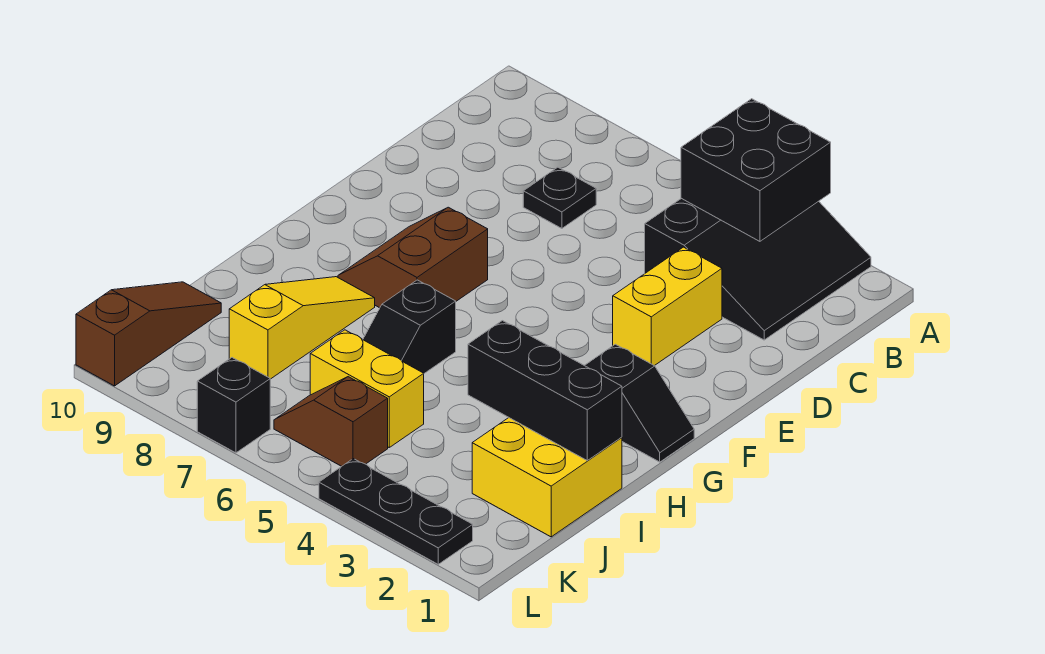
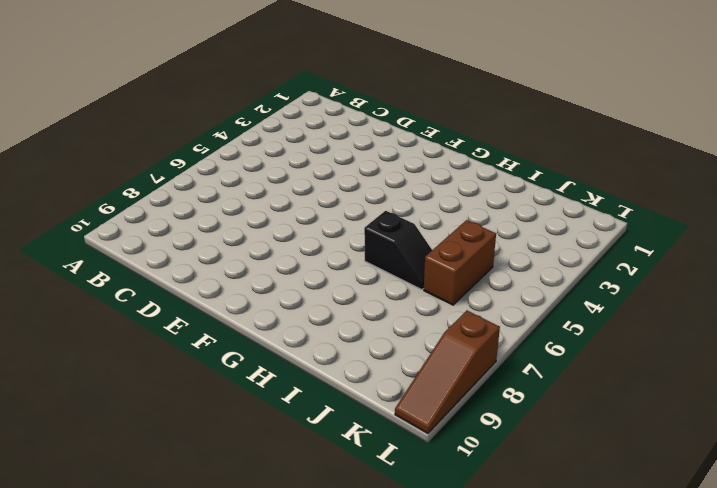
brown 1x2 brick [424,220,496,305] -> yellow 1x2 brick [310,330,424,447]
brown 1x3 slope [395,311,500,433] -> brown 1x3 slope turned to [76,282,221,386]
none -> black 3x3 slope [645,198,871,340]
none -> black 1x1 plate [523,167,596,229]
none -> yellow 1x2 brick [613,247,722,366]

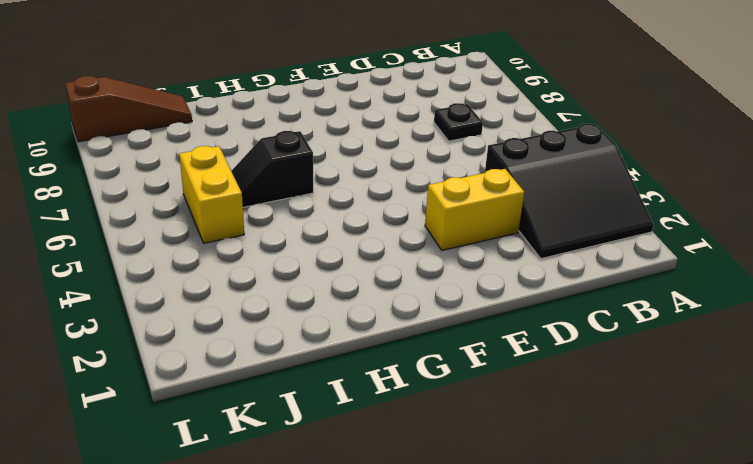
none -> brown 2x2 slope [338,207,488,308]
none -> black 1x2 slope [584,344,694,462]
none -> yellow 1x3 slope [229,277,375,379]

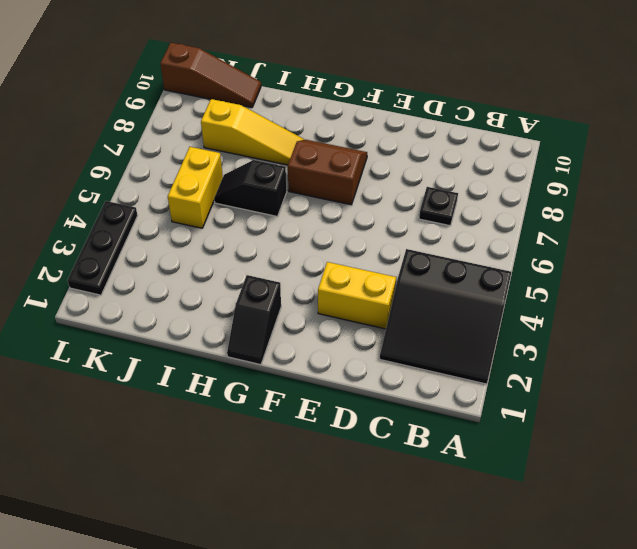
none -> yellow 2x2 brick [472,418,622,537]
none -> brown 1x2 slope [274,377,388,466]
none -> black 1x1 brick [197,358,270,453]

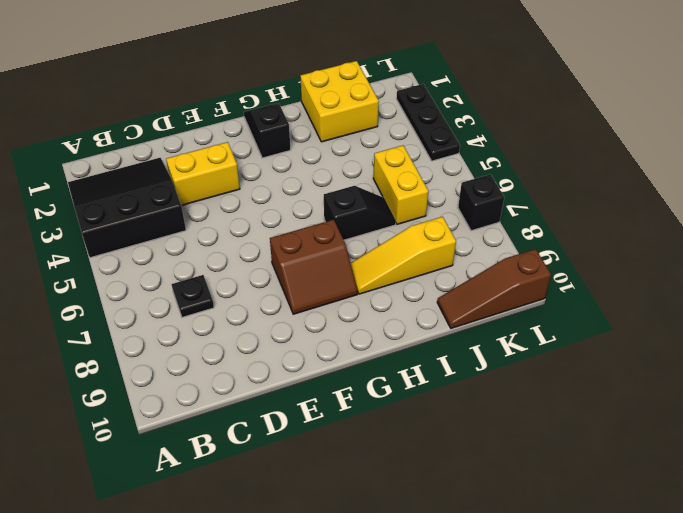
none -> brown 1x2 slope [274,377,388,466]
none -> black 2x2 brick [681,99,831,241]
none -> black 1x3 brick [468,321,622,461]

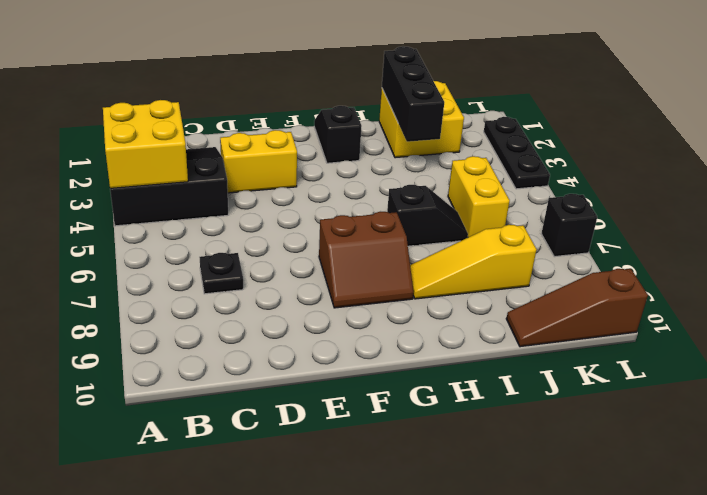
yellow 2x2 brick [103,100,188,188] -> black 2x2 brick [681,99,831,241]
none -> brown 1x2 slope [274,377,388,466]

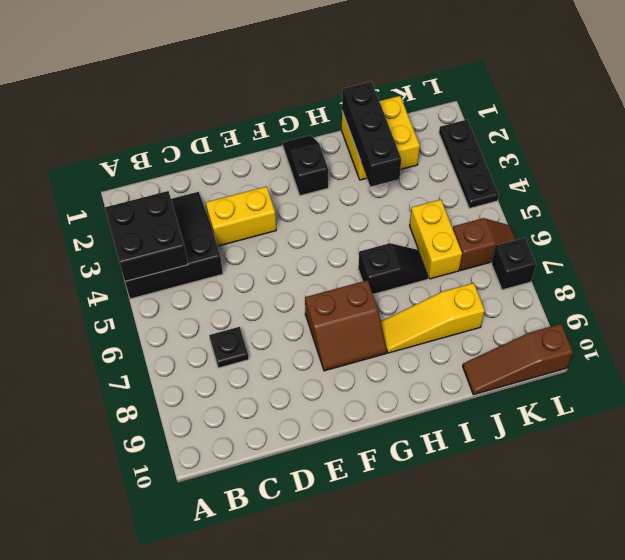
brown 1x2 slope [453,218,516,271] -> brown 1x2 slope turned to [274,377,388,466]

